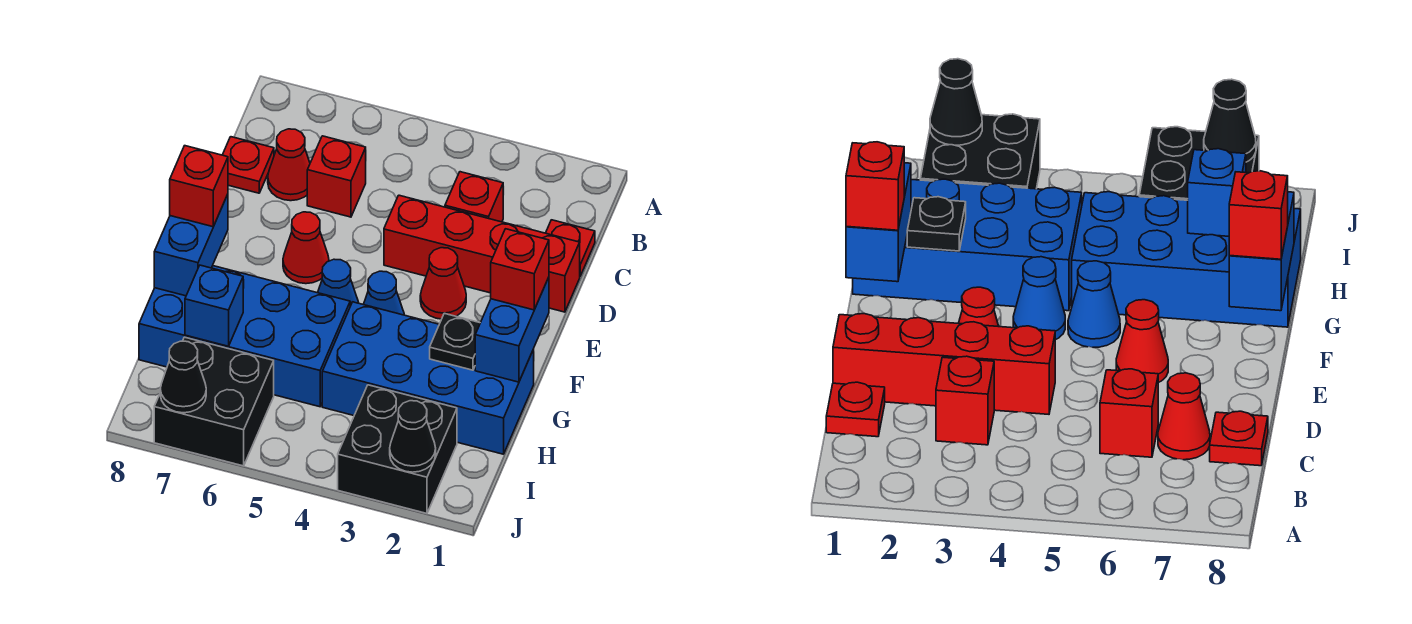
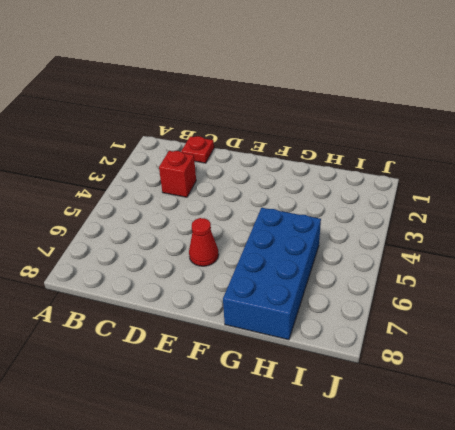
none -> red 1x1 brick [307,136,366,217]
none -> red 1x1 cone [268,129,310,201]
none -> red 1x1 plate [223,137,274,193]

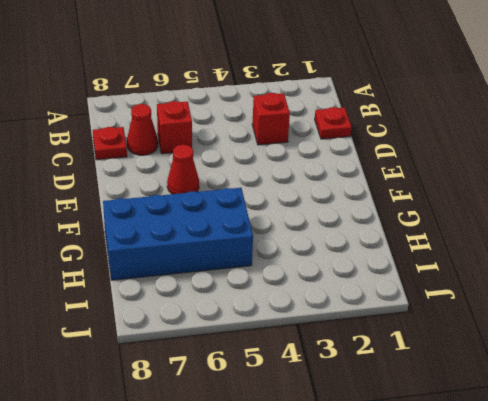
none -> red 1x4 brick [384,195,580,312]
none -> red 1x1 cone [420,248,466,319]
none -> blue 1x1 cone [363,271,404,315]

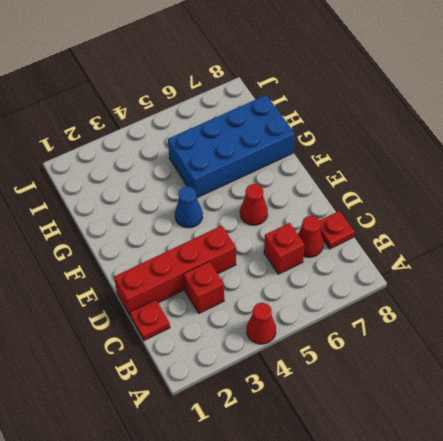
red 1x1 cone [247,303,276,344] -> red 1x1 cone moved to [420,248,466,319]
none -> blue 1x1 cone [318,259,359,306]
none -> blue 2x4 brick [322,302,534,454]
none -> black 2x2 brick [338,385,457,513]

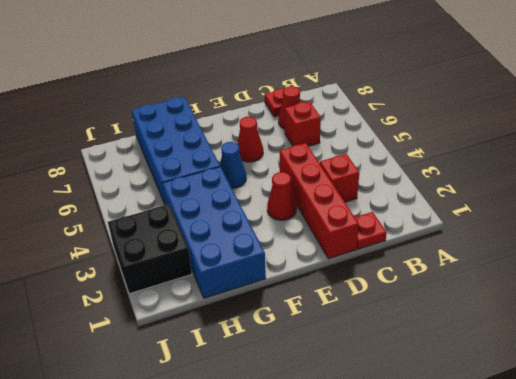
none -> blue 1x1 cone [363,271,404,315]
none -> black 2x2 brick [154,337,274,466]
none -> blue 1x2 brick [475,277,549,382]

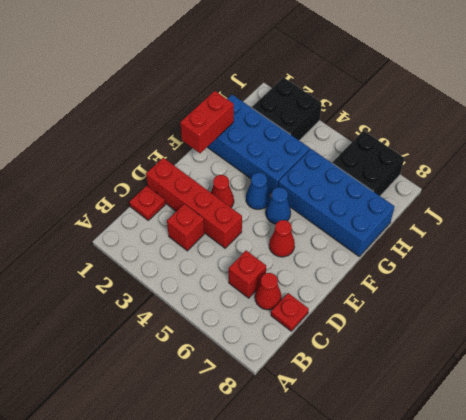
red 1x2 brick [180,91,234,153] -> blue 1x2 brick [475,277,549,382]
none -> blue 1x2 brick [154,194,228,296]
none -> black 1x1 plate [430,313,480,370]
none -> blue 1x1 brick [185,265,243,346]

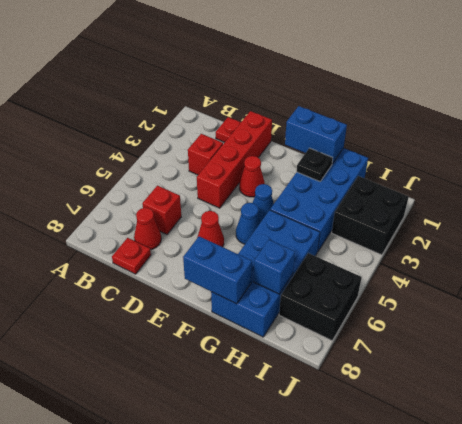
none -> black 1x1 cone [390,401,436,472]
none -> black 1x1 cone [160,341,206,413]
none -> red 1x1 brick [491,229,549,310]

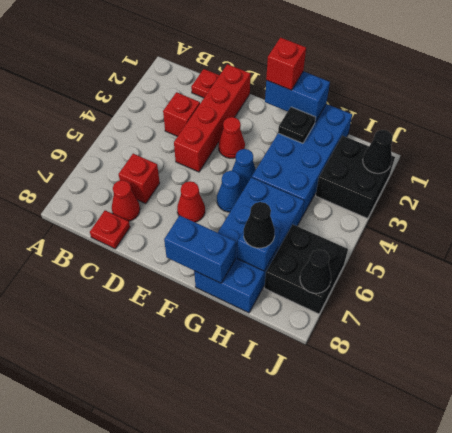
black 1x1 cone [244,202,275,248] -> none
none -> red 1x1 brick [170,146,228,227]

